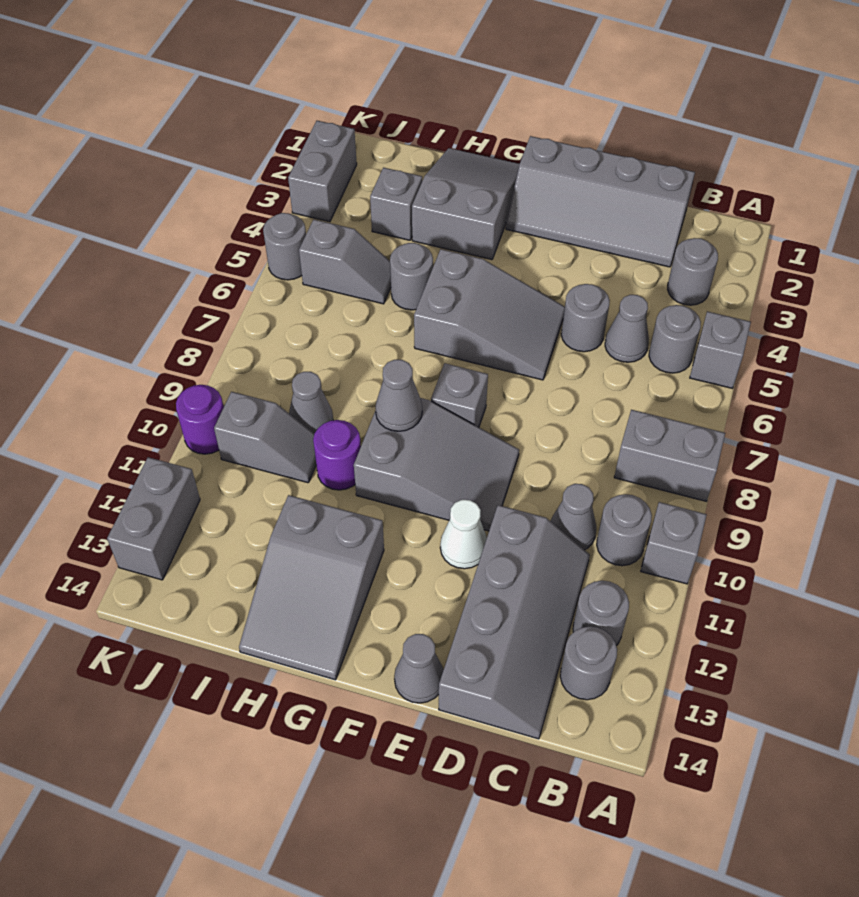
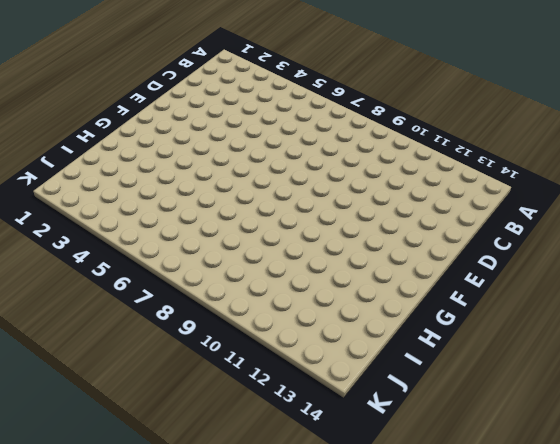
none -> grey 1x1 brick [690,311,751,388]
none -> grey 1x2 brick [614,410,725,501]
none -> grey 1x1 brick [641,502,707,584]
none -> grey 1x1 round brick [668,238,718,305]

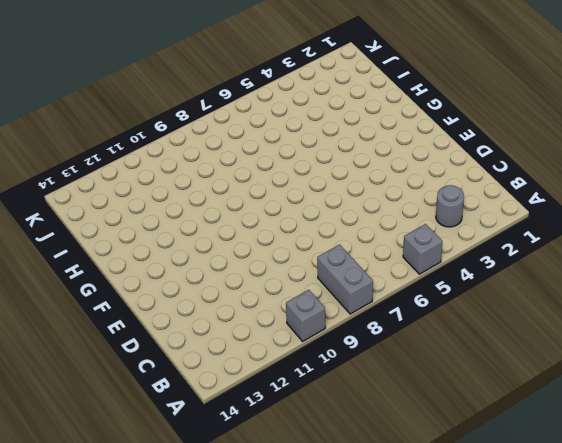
none -> grey 1x1 round brick [649,305,701,373]
none -> grey 1x1 round brick [597,494,652,566]
none -> grey 1x1 round brick [573,581,629,646]
none -> grey 1x1 round brick [560,626,617,700]

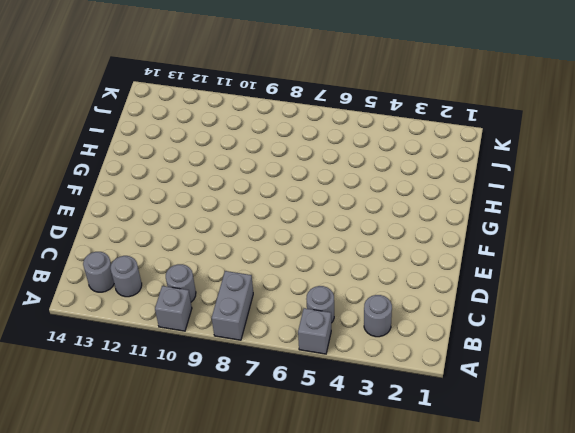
none -> grey 2x4 slope [506,136,695,267]
none -> grey 1x1 cone [605,295,649,362]
none -> grey 1x1 cone [551,484,596,550]
none -> grey 2x4 slope [439,505,590,739]

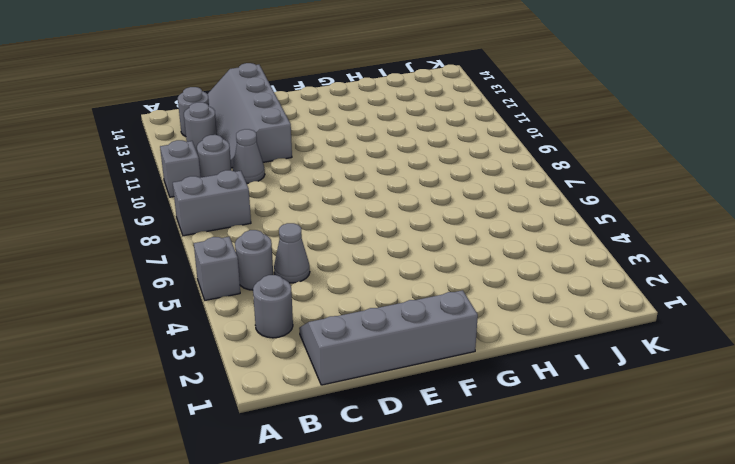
none -> grey 1x1 round brick [561,284,610,352]
none -> grey 2x3 slope [414,249,565,380]
none -> grey 2x3 slope [354,398,519,531]
none -> white 1x1 cone [440,500,487,569]

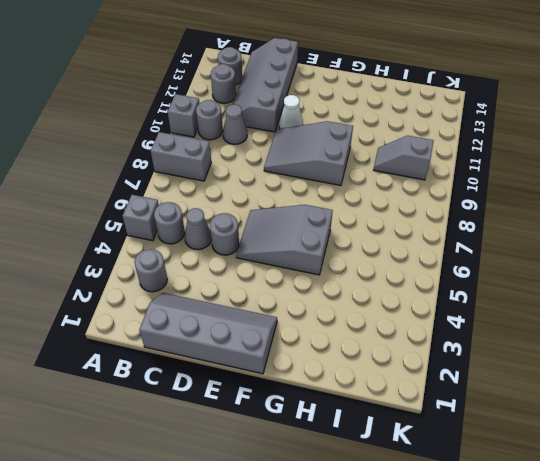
none -> grey 1x1 cone [394,634,444,703]
none -> grey 1x1 brick [431,363,488,427]
none -> grey 2x3 slope [412,148,520,260]
none -> grey 2x3 slope [239,495,384,680]

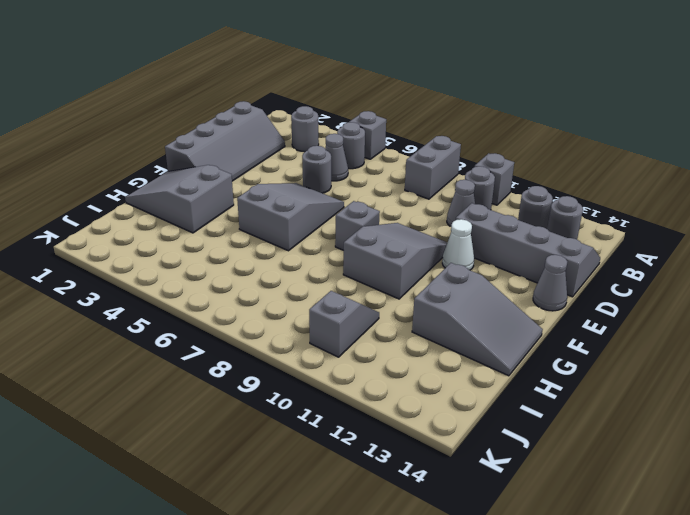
none -> grey 1x1 round brick [390,243,433,310]
none -> purple 1x1 round brick [313,420,361,490]
none -> grey 1x1 brick [370,168,422,240]
none -> grey 1x2 slope [299,220,391,304]

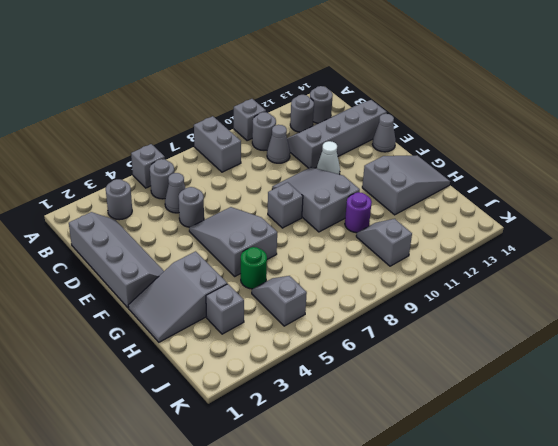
green 1x1 round brick [241,247,267,289] -> grey 1x1 round brick [390,243,433,310]
none -> grey 1x1 cone [289,372,333,433]
none -> grey 1x2 brick [288,121,357,222]
none -> grey 1x1 round brick [263,213,306,280]
none -> purple 1x1 round brick [176,385,224,454]

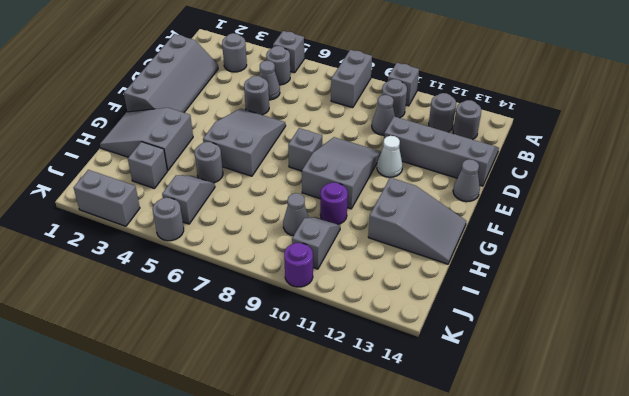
none -> grey 1x2 brick [107,457,200,580]
none -> grey 1x1 cone [375,360,422,431]

